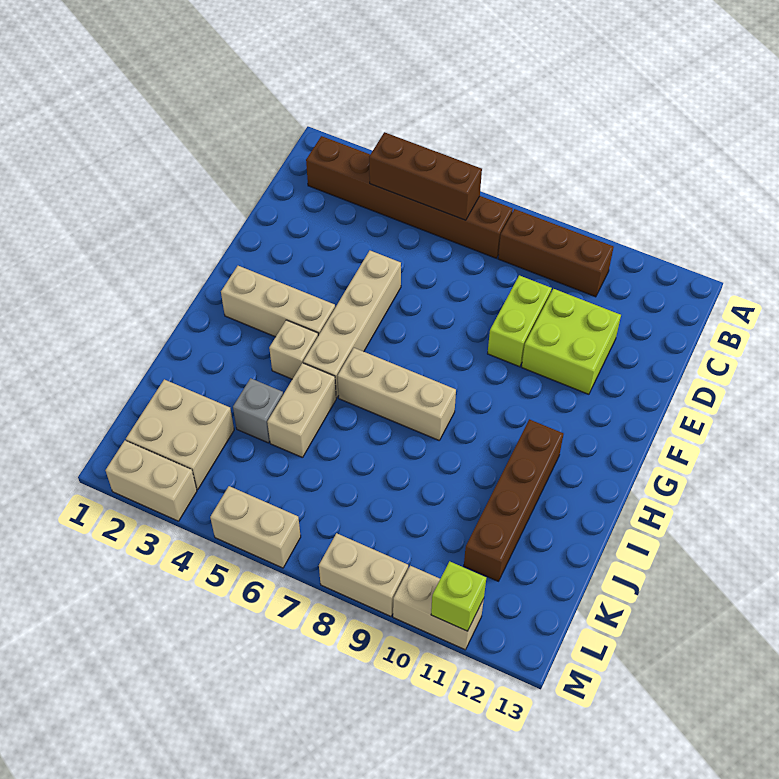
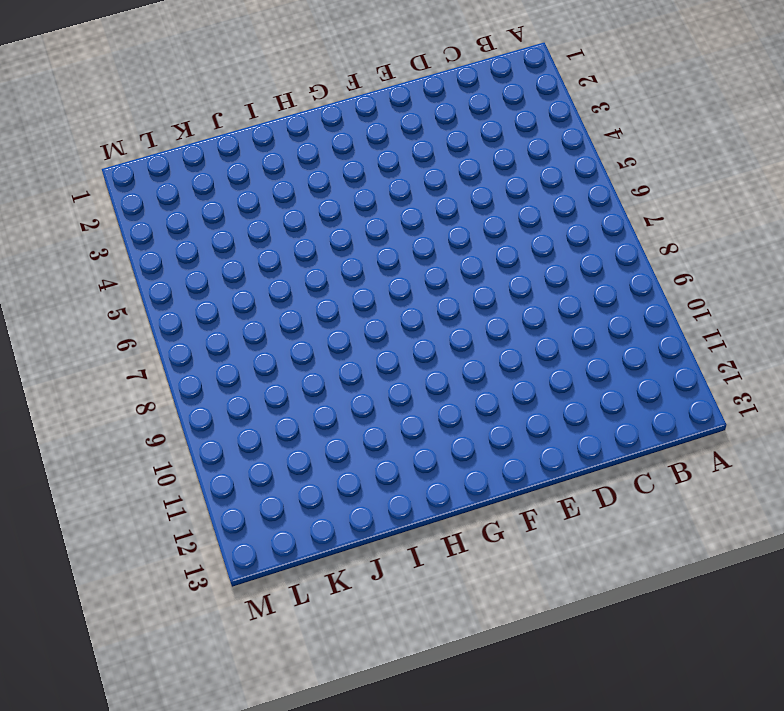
none -> brown 1x6 brick [306,136,513,258]
none -> brown 1x3 brick [498,209,614,297]
none -> lime 1x2 brick [488,275,552,367]

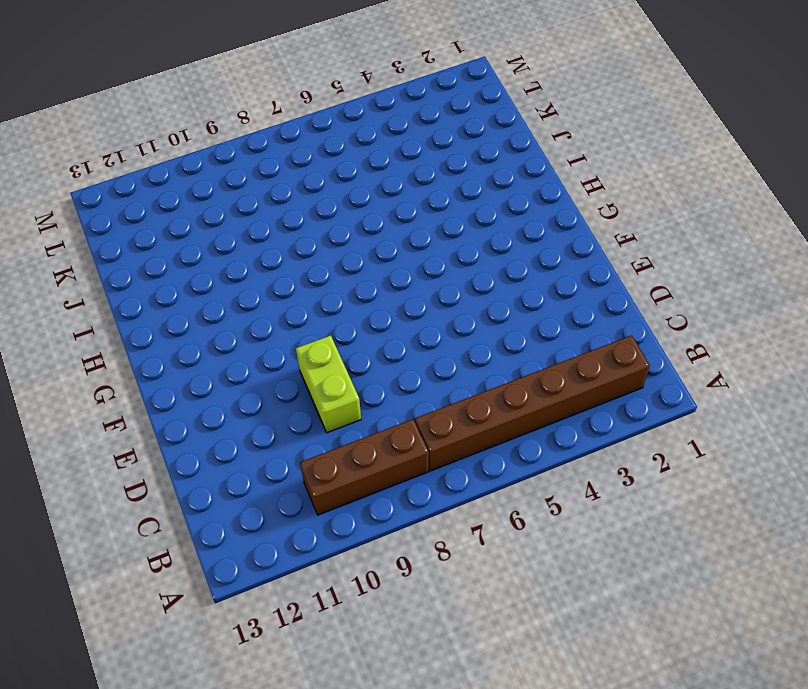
none -> lime 2x2 brick [522,289,621,394]
none -> tan 1x4 brick [303,251,401,398]
none -> tan 1x3 brick [221,266,335,337]

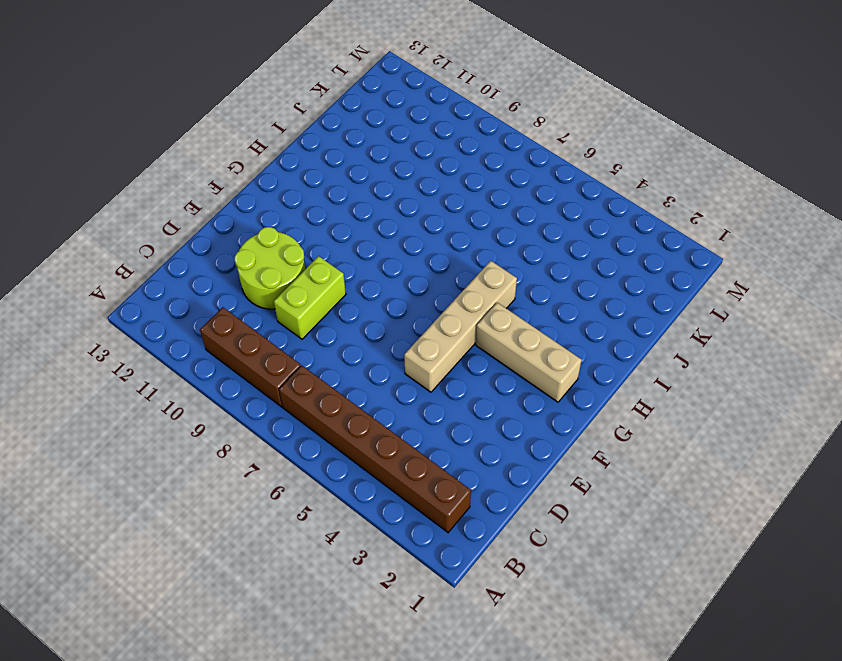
lime 2x2 round brick [235,227,305,309] -> lime 2x2 brick [522,289,621,394]
none -> tan 1x1 brick [269,320,318,379]
none -> tan 1x3 brick [337,348,456,440]
none -> brown 1x4 brick [464,419,563,581]

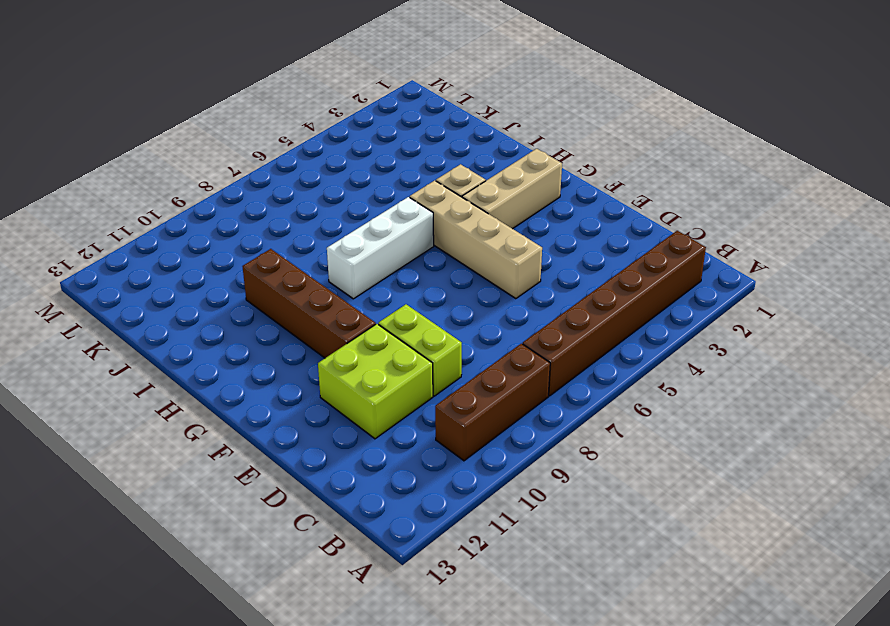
brown 1x4 brick [242,249,376,358] -> brown 1x4 brick moved to [464,419,563,581]
white 1x3 brick [327,197,434,299] -> tan 1x3 brick [337,348,456,440]
none -> tan 1x2 brick [267,363,336,458]
none -> grey 1x1 brick [233,378,283,443]
none -> tan 2x2 brick [126,379,234,490]

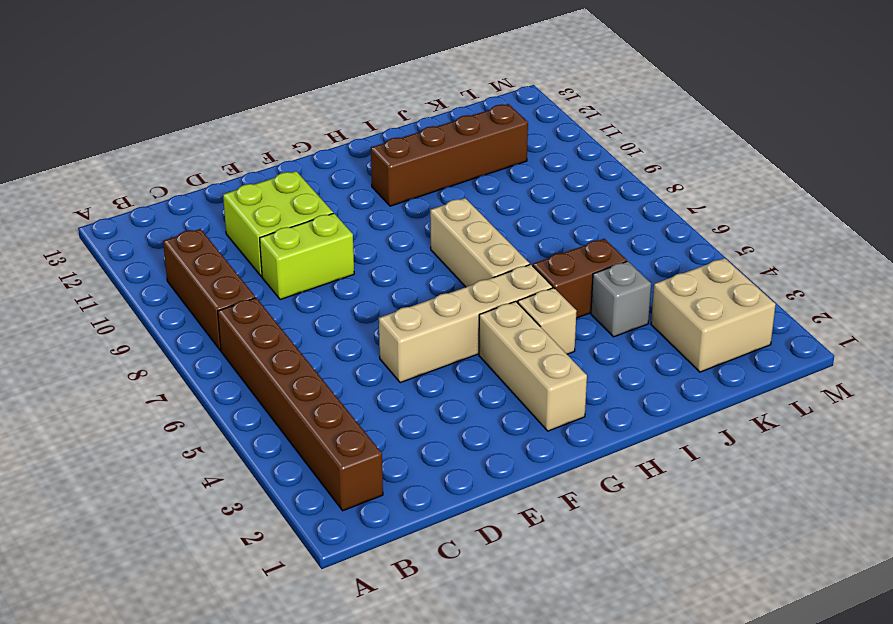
brown 1x2 brick [533,239,627,318] -> tan 1x2 brick [267,363,336,458]
none -> tan 1x2 brick [106,441,197,521]
none -> tan 1x2 brick [210,486,301,568]
none -> tan 1x2 brick [319,533,408,616]

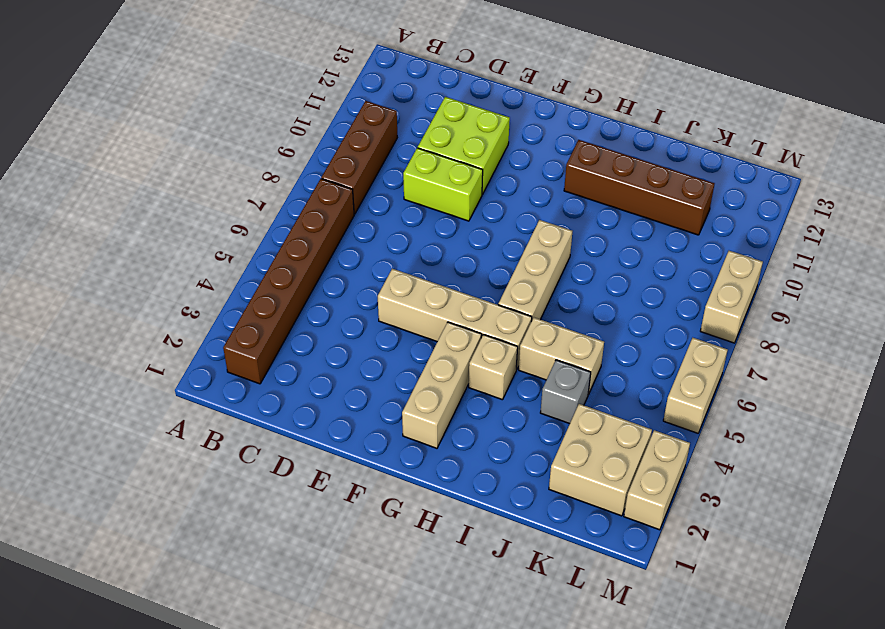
none -> tan 1x2 brick [393,566,484,650]
none -> brown 1x3 brick [369,132,482,220]
none -> lime 1x1 brick [431,561,486,631]

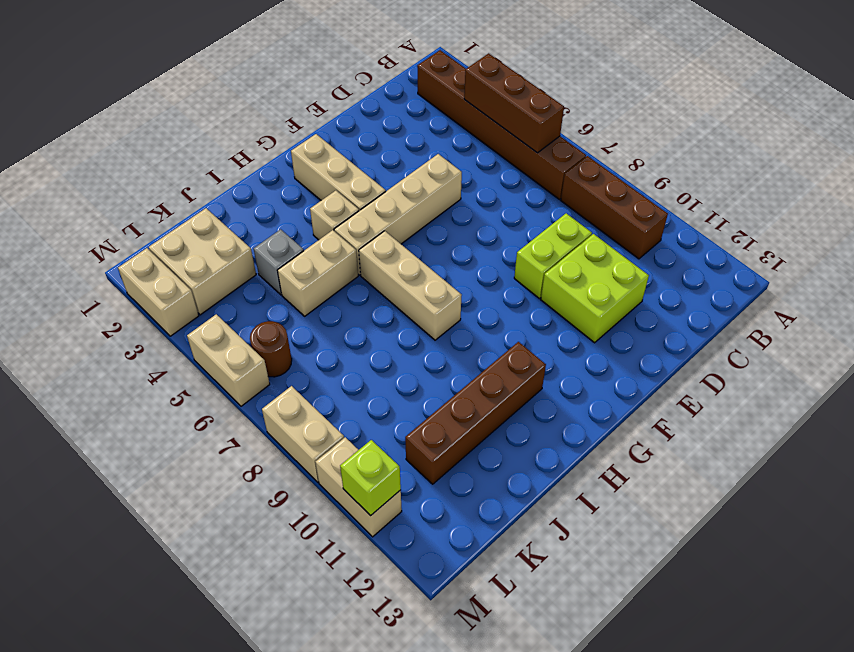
brown 1x1 round brick [250,321,292,377] -> none

